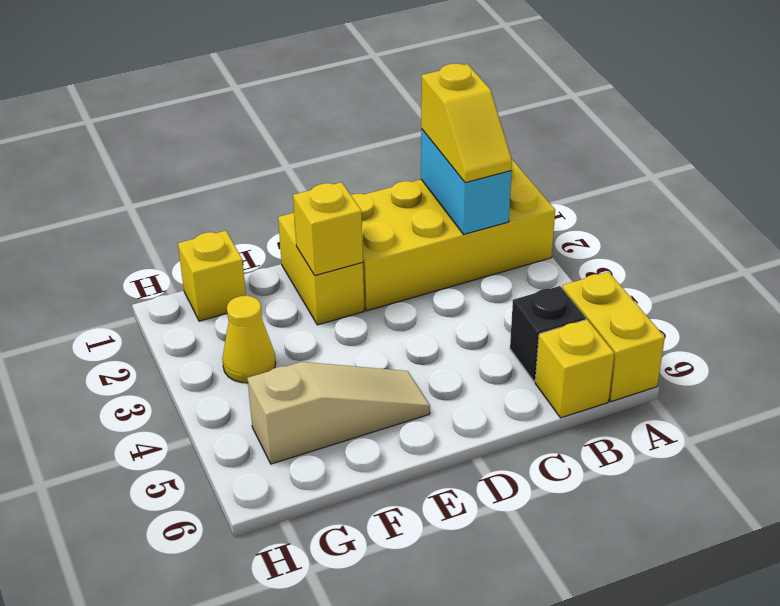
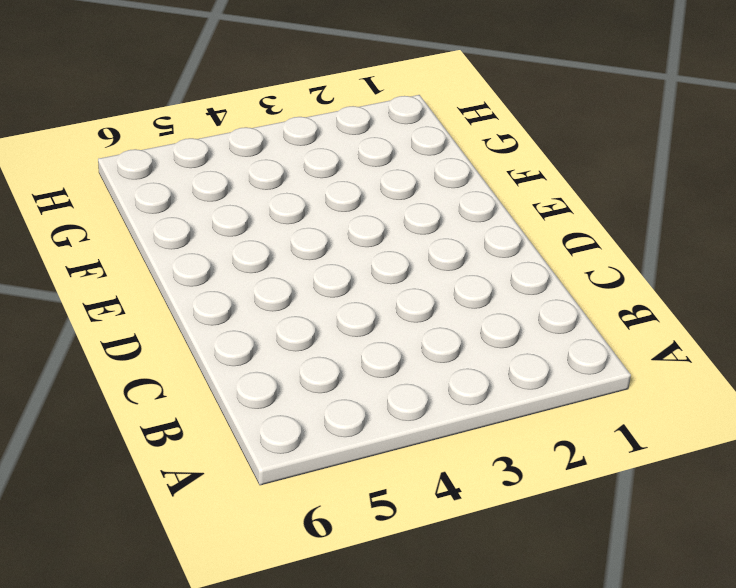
none -> yellow 2x4 brick [351,160,555,311]
none -> yellow 1x2 brick [562,272,665,401]

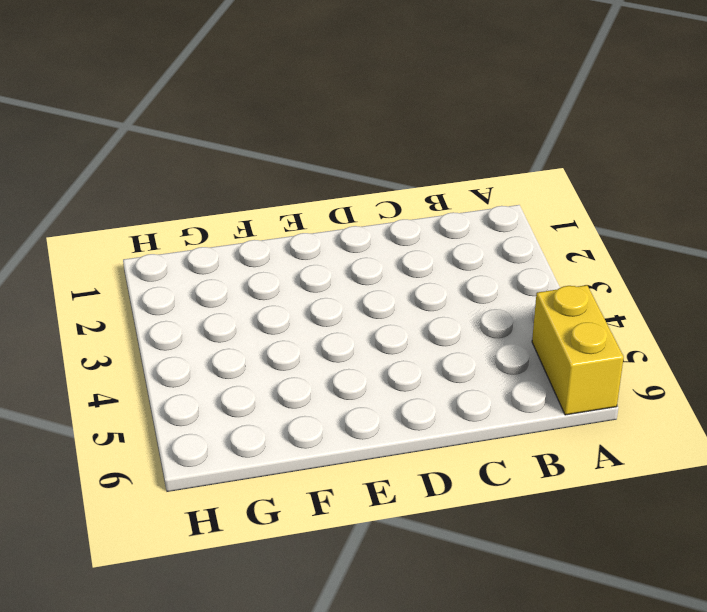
none -> yellow 2x4 brick [351,160,555,311]
none -> black 1x1 brick [510,286,586,382]

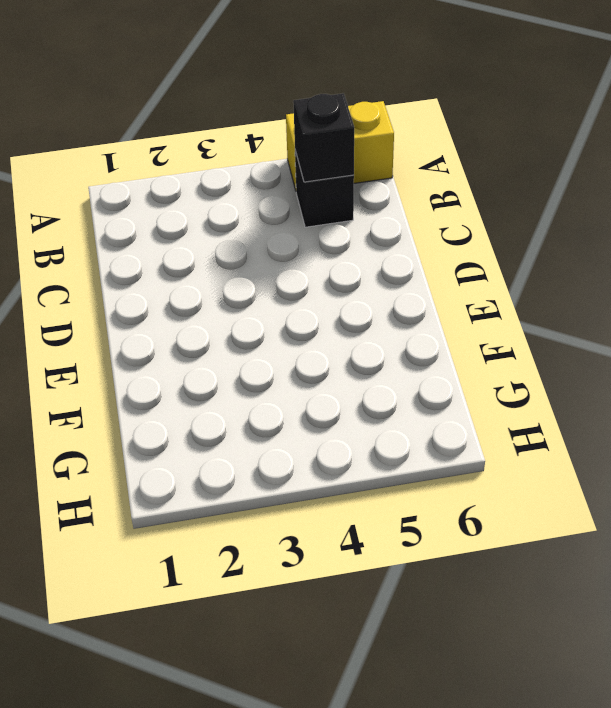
black 1x1 brick [293,93,354,182] -> none
none -> yellow 2x4 brick [351,160,555,311]
none -> yellow 1x1 brick [535,319,614,418]

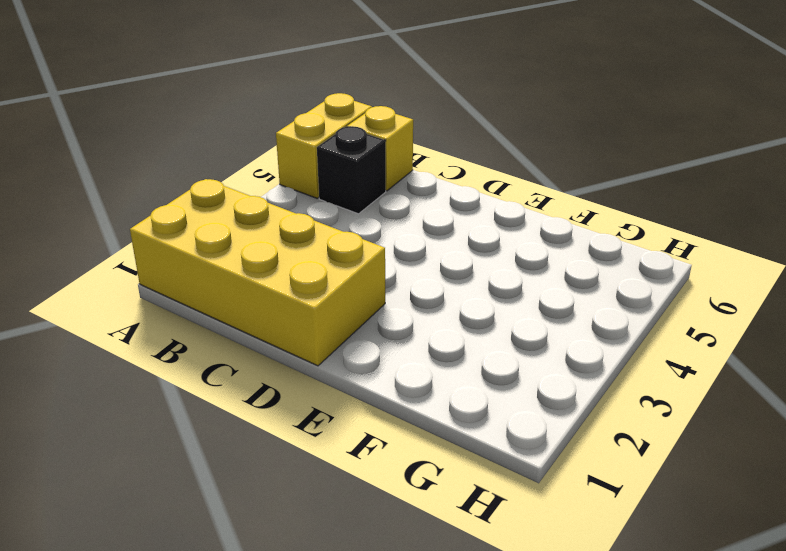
none -> yellow 1x2 brick [278,213,364,325]
none -> tan 1x3 slope [247,362,430,464]

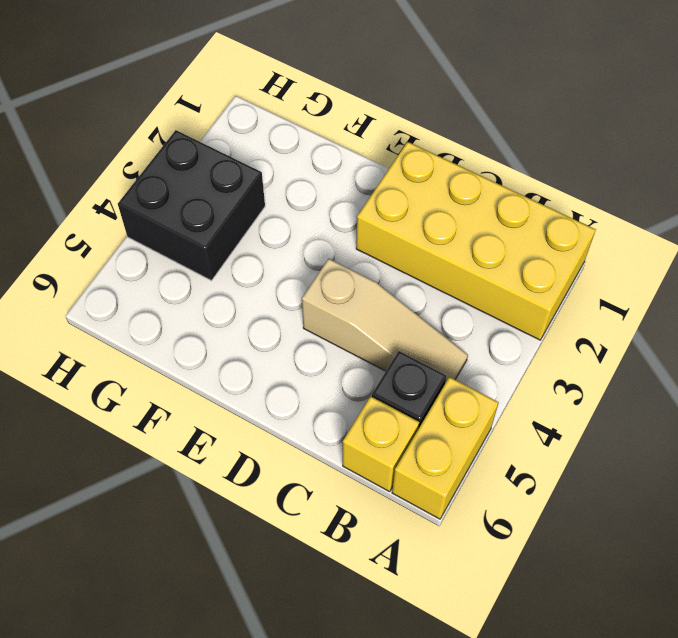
tan 1x3 slope [302,259,468,382] -> tan 1x3 slope moved to [247,362,430,464]
black 2x2 brick [118,130,265,280] -> yellow 1x1 cone [222,296,276,383]
none -> yellow 1x2 brick [278,213,364,325]
none -> yellow 1x1 brick [178,231,246,321]

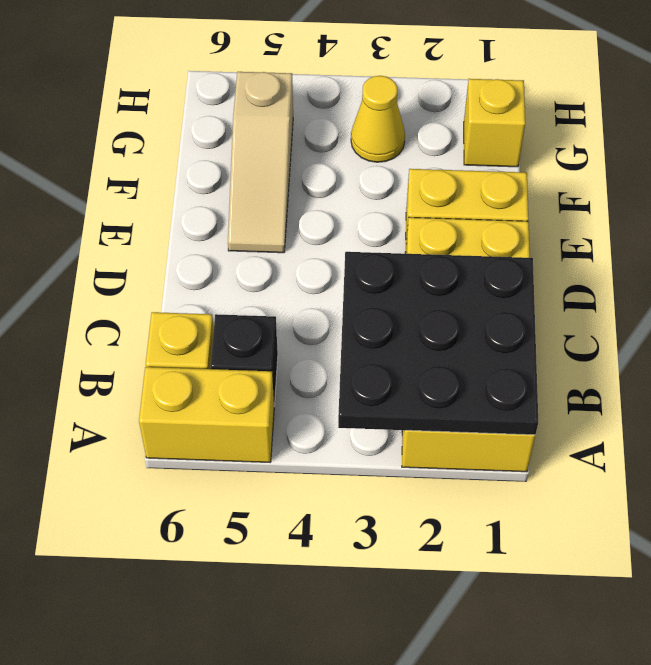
black 3x3 plate [338,252,538,435] -> cyan 1x2 brick [421,129,512,234]
none -> yellow 1x1 brick [293,182,363,275]
none -> yellow 1x2 slope [421,63,512,183]

